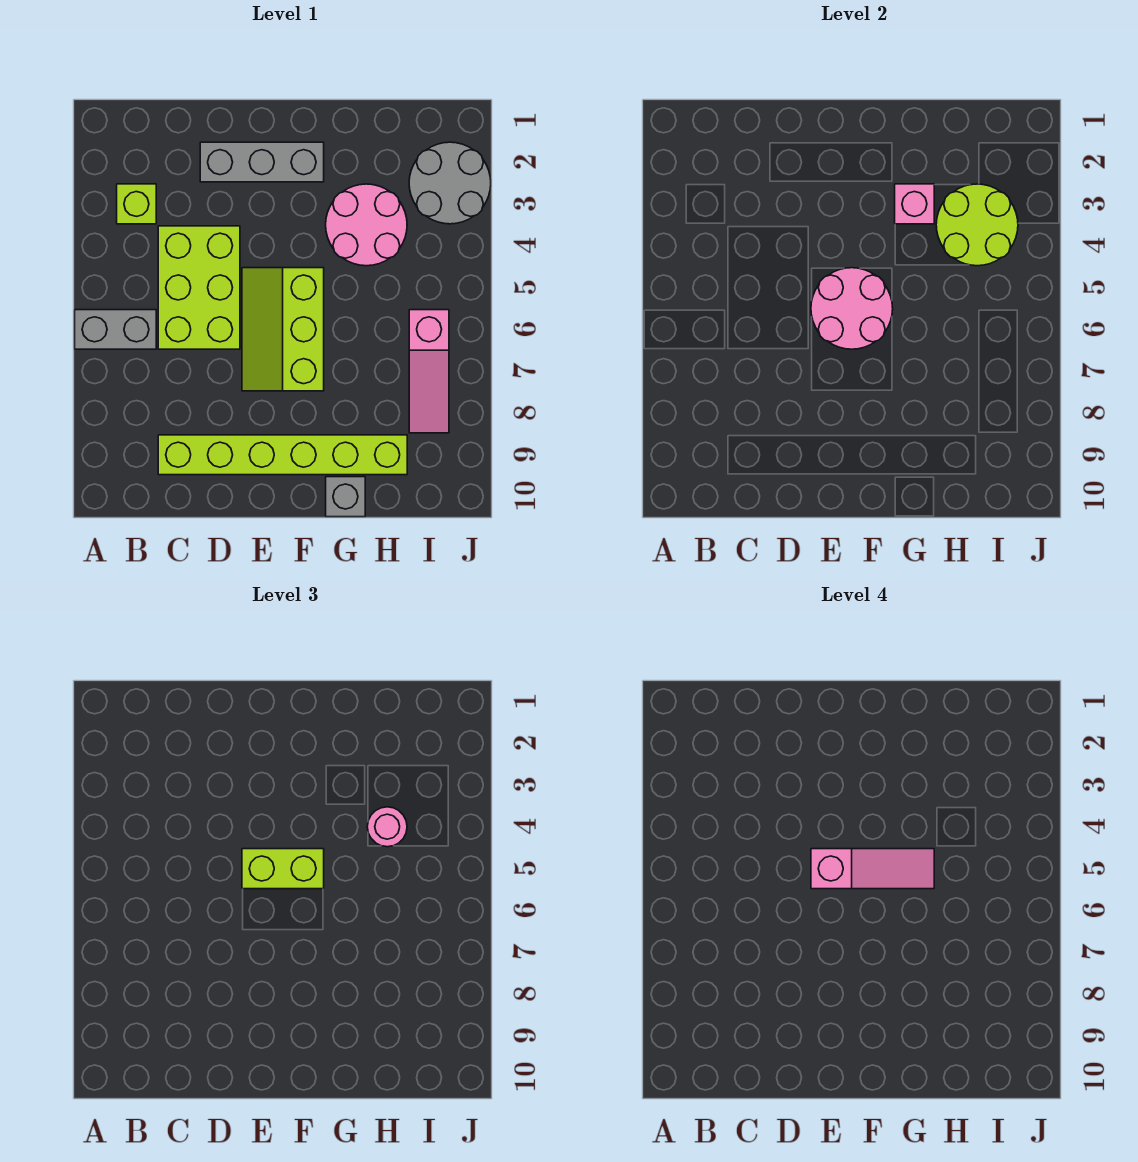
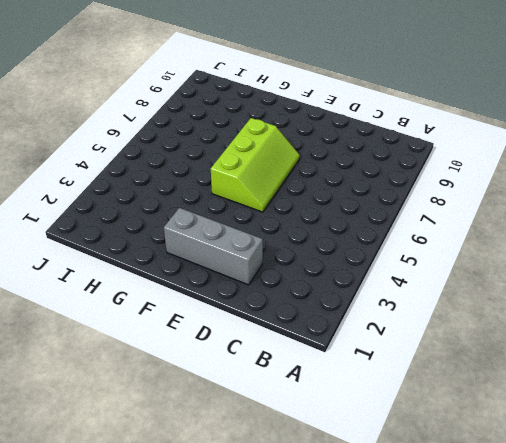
none -> grey 1x2 brick [75,310,156,349]
none -> lime 1x1 brick [117,184,156,224]
none -> lime 2x3 brick [158,226,240,349]

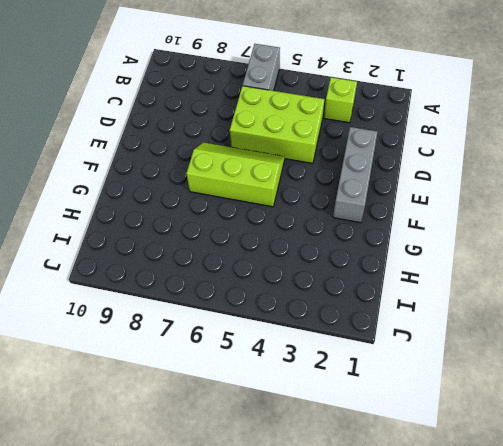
none -> lime 1x6 brick [158,435,407,475]
none -> pink 2x2 round brick [326,184,407,266]
none -> grey 1x1 brick [326,477,365,517]

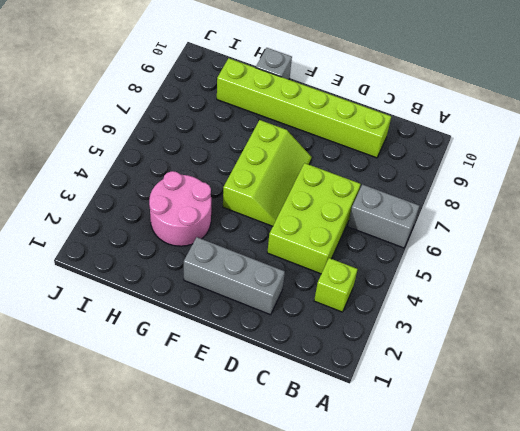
none -> grey 2x2 round brick [409,142,491,224]
none -> pink 1x3 slope [409,310,449,433]
none -> pink 2x2 round brick [811,268,893,349]

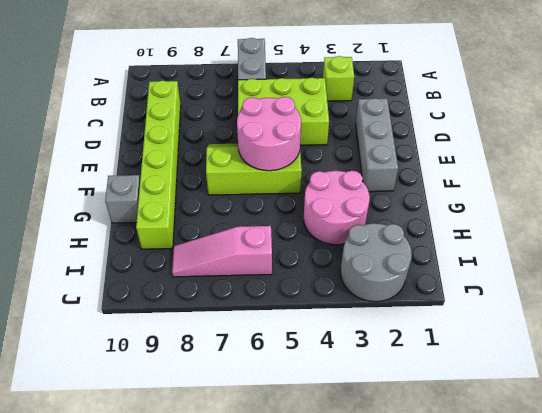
none -> pink 1x1 brick [895,184,934,224]
none -> lime 2x2 round brick [936,184,1018,266]
none -> lime 1x2 brick [242,849,324,889]

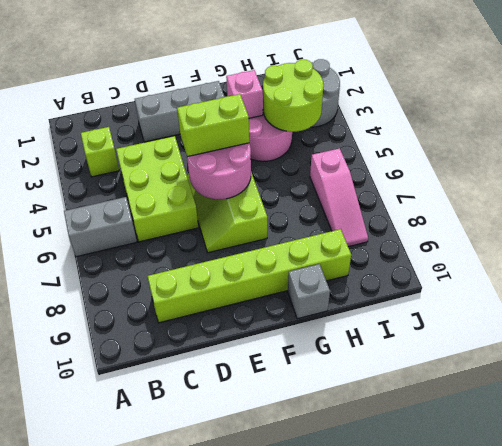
none -> pink 1x1 round brick [367,807,407,847]
none -> pink 1x3 slope [811,849,934,889]

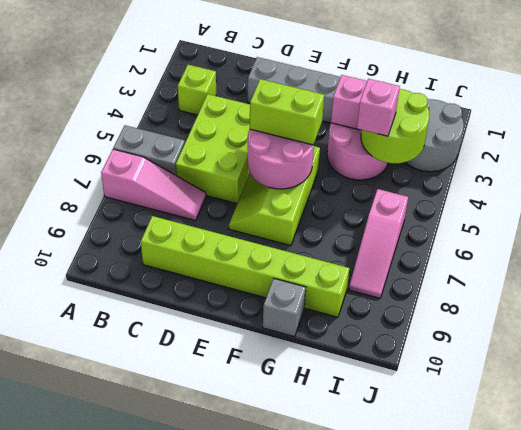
pink 1x3 slope [101,149,206,221] -> pink 1x3 slope moved to [811,849,934,889]
pink 1x1 brick [357,79,400,136] -> pink 1x1 round brick [367,807,407,847]

